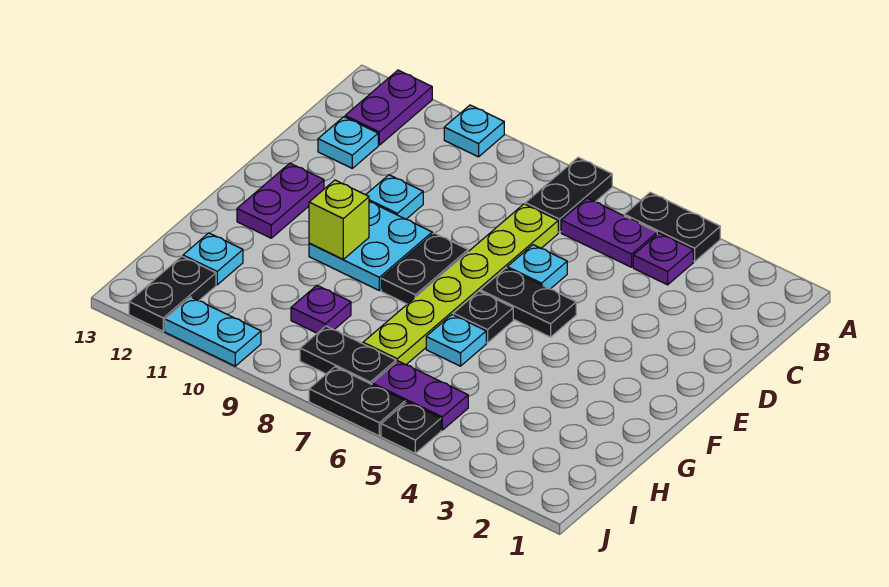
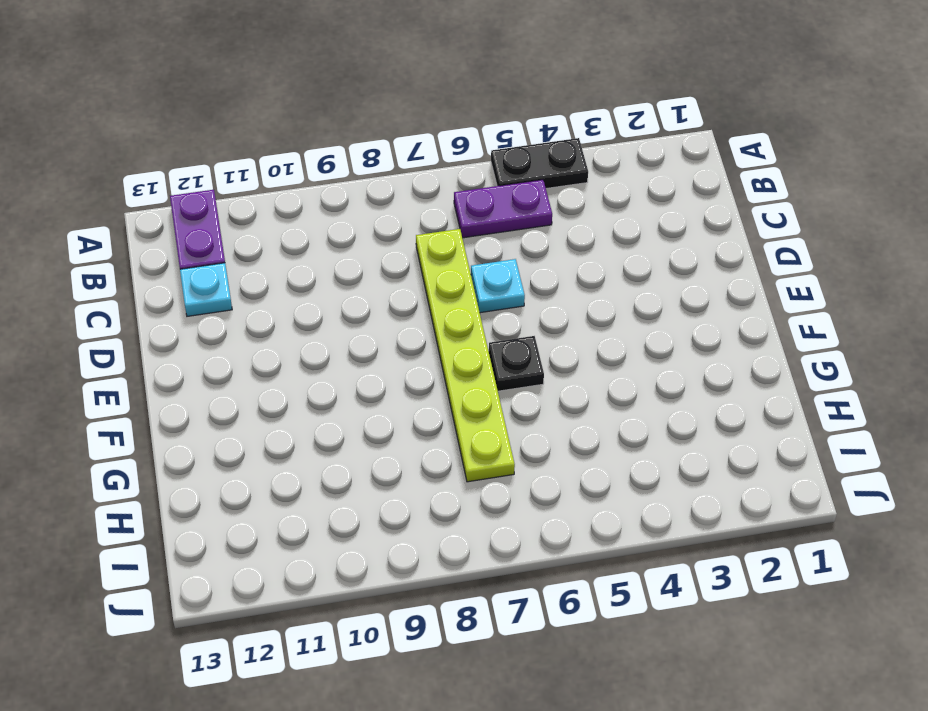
none -> black 1x2 plate [525,157,612,232]
none -> cyan 1x1 plate [444,105,504,157]
none -> purple 1x1 plate [633,233,693,285]

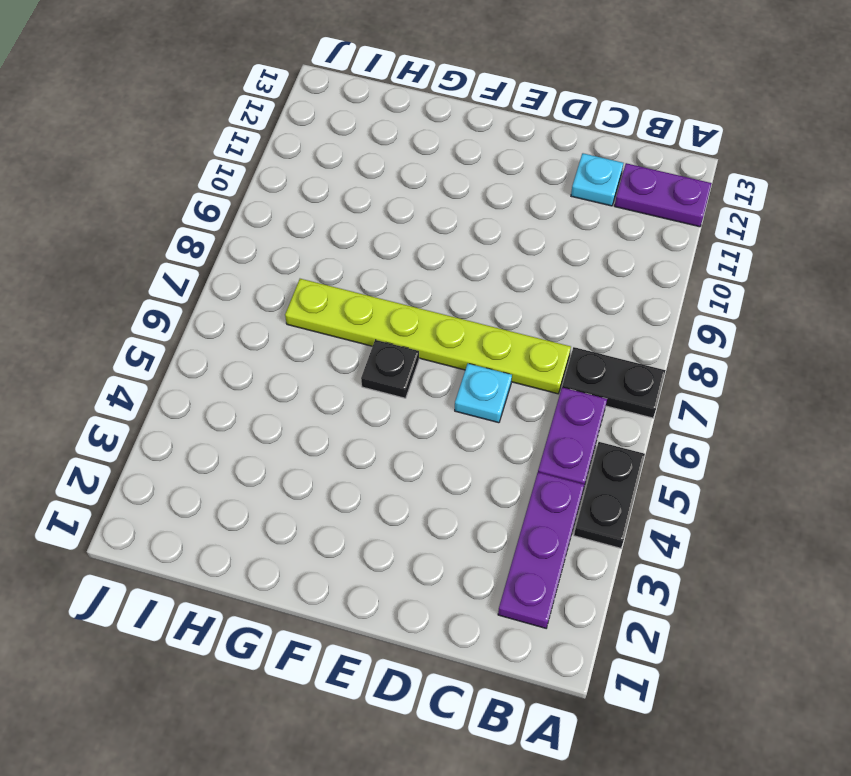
purple 1x3 plate [498,472,585,628] -> purple 1x1 plate [633,233,693,285]
none -> cyan 1x1 plate [444,105,504,157]
none -> cyan 1x1 plate [366,175,423,219]
none -> black 1x2 plate [480,268,576,337]

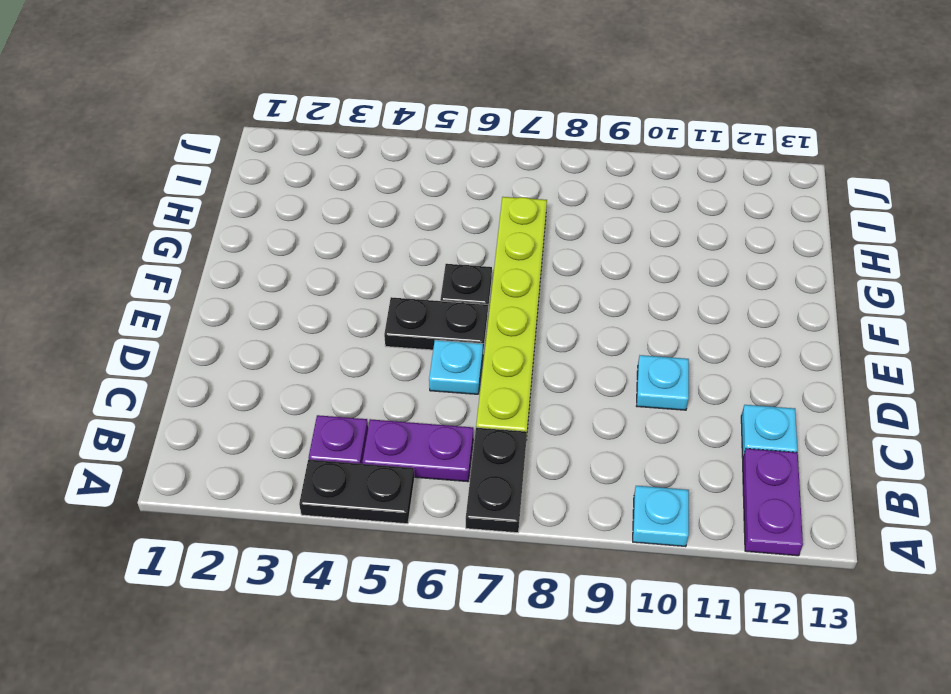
none -> black 1x2 plate [381,233,468,304]
none -> cyan 2x2 plate [309,202,432,290]
none -> purple 1x2 plate [237,163,324,238]

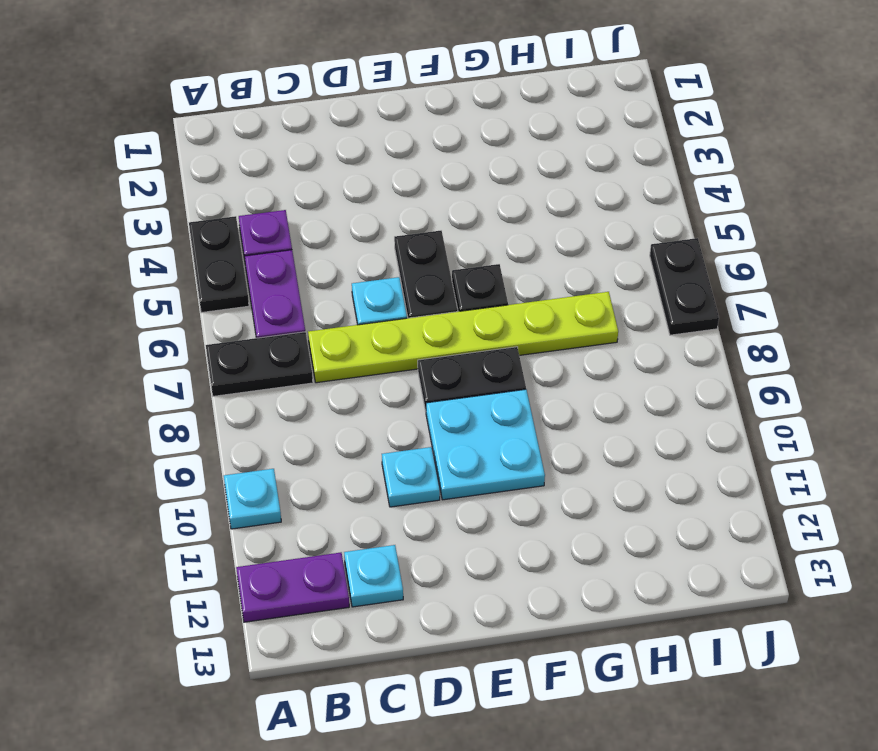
none -> purple 1x2 plate [237,163,324,238]
none -> cyan 1x1 plate [426,315,486,366]
none -> purple 1x1 plate [291,285,351,333]

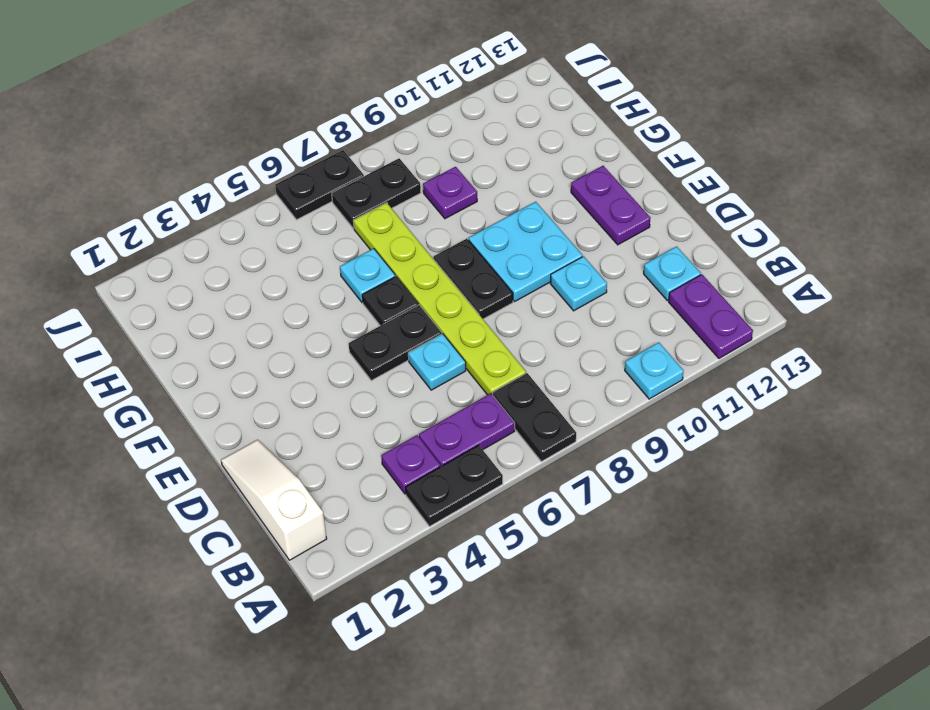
white 1x3 slope [221,440,327,560] -> none
none -> cyan 1x1 plate [183,233,243,285]
none -> purple 1x2 plate [372,361,468,430]
none -> black 1x2 plate [129,256,216,331]

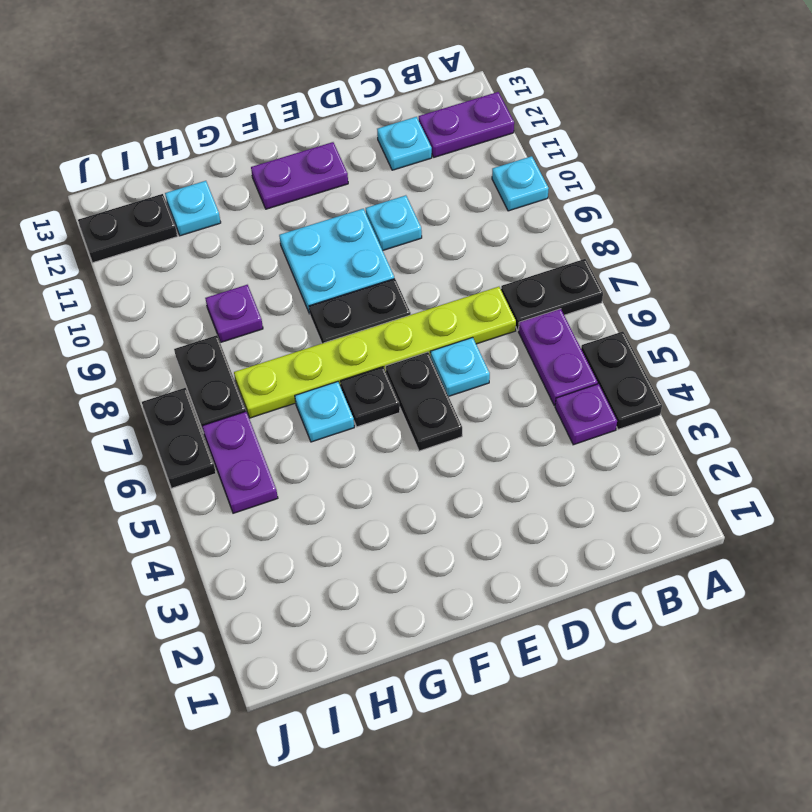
none -> black 1x1 plate [381,402,441,453]
none -> cyan 1x2 plate [165,297,261,366]
none -> lime 1x1 brick [309,180,369,259]

